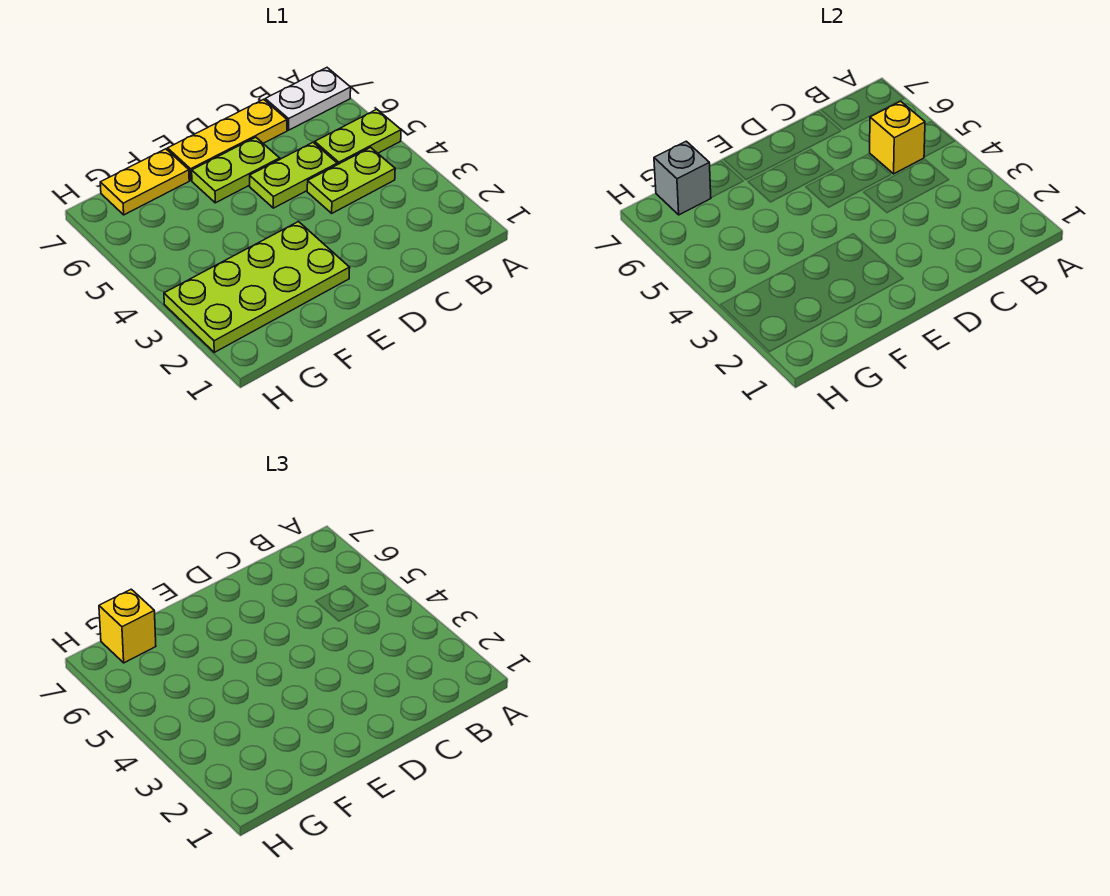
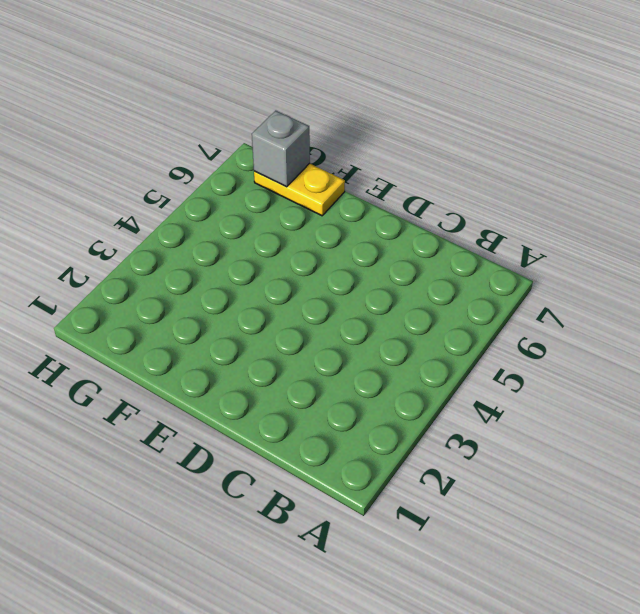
none -> lime 1x2 plate [315,109,401,165]
none -> white 1x2 plate [265,68,351,130]

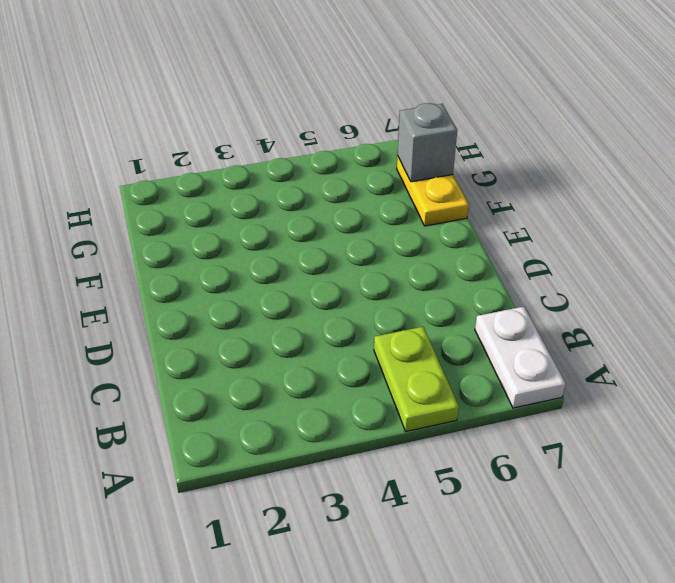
none -> lime 1x2 plate [307,147,395,213]
none -> lime 1x2 plate [250,142,337,208]

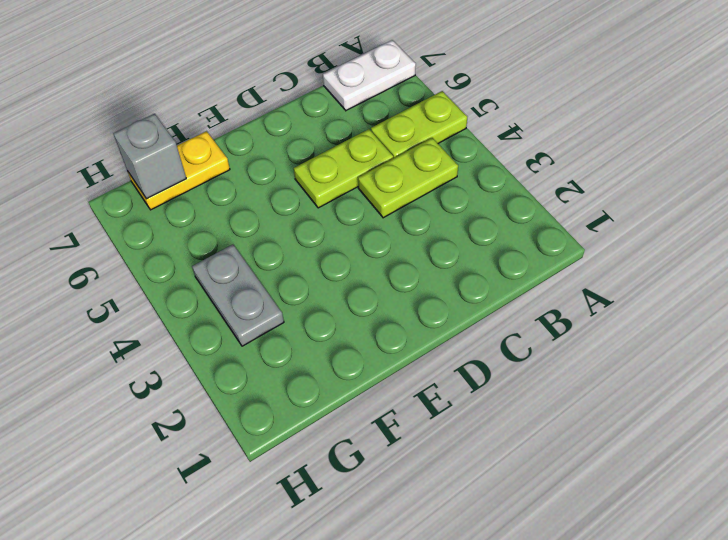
grey 1x2 plate [192,245,284,346] -> lime 2x4 plate [164,222,350,352]
none -> yellow 1x3 plate [167,99,287,180]
none -> lime 1x2 plate [192,137,280,203]

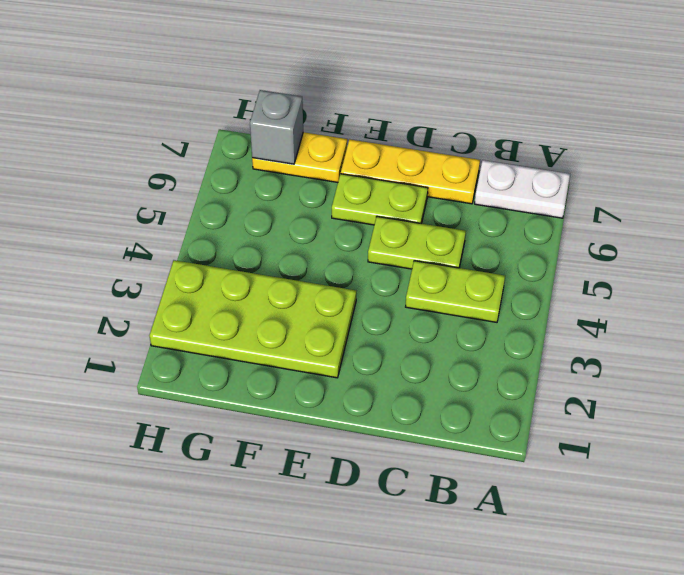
none -> lime 1x2 plate [315,109,401,165]
none -> yellow 1x1 brick [870,101,925,174]

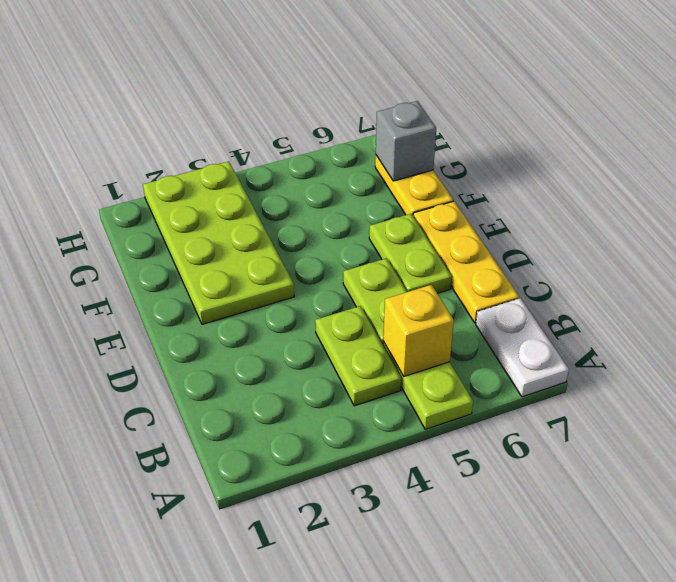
none -> yellow 1x1 brick [99,589,156,663]

